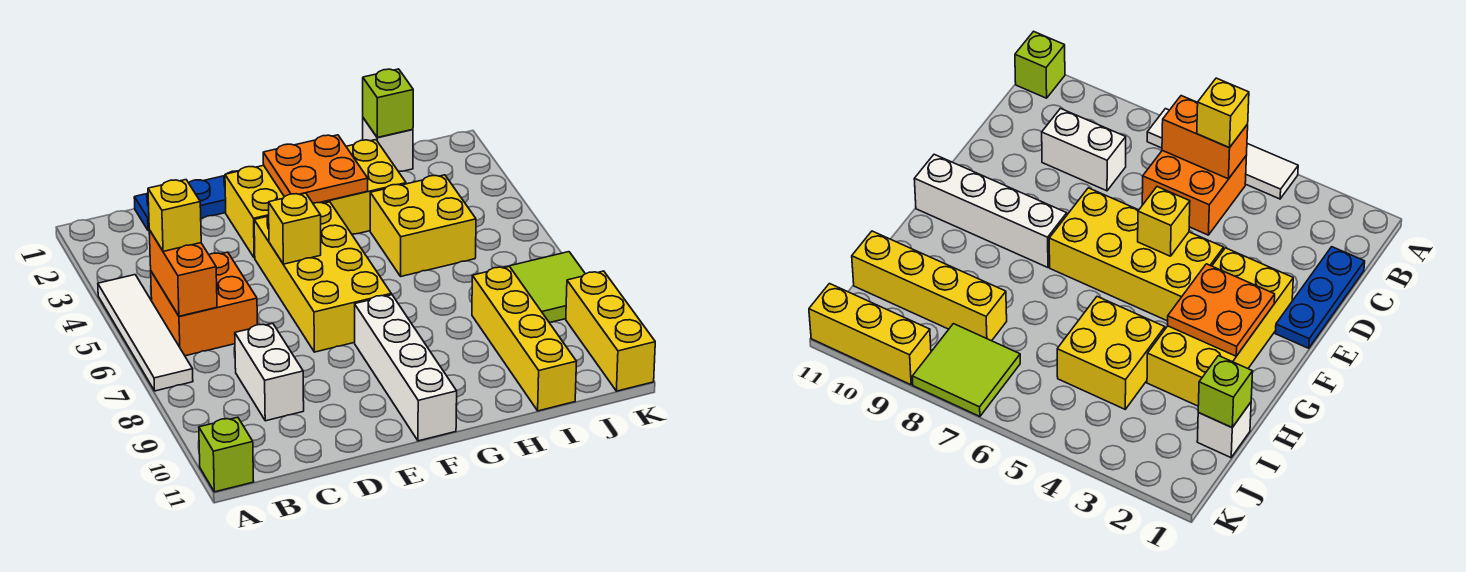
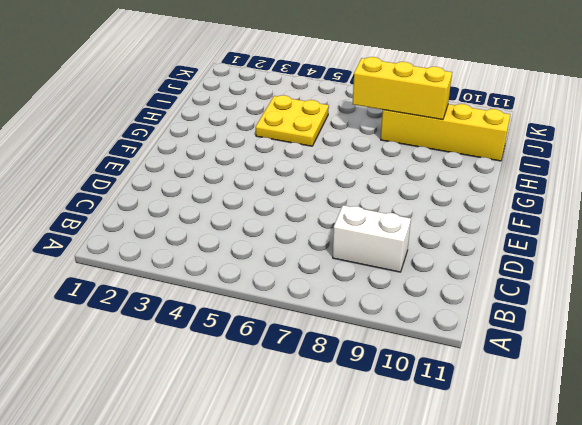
yellow 2x2 plate [256,95,329,146] -> yellow 2x2 brick [370,175,476,276]
yellow 1x3 brick [353,57,452,120] -> yellow 1x3 brick moved to [566,271,655,391]
none -> white 1x4 tile [98,275,193,391]
none -> lime 1x1 brick [199,417,254,492]
none -> orange 2x2 brick [151,252,257,356]

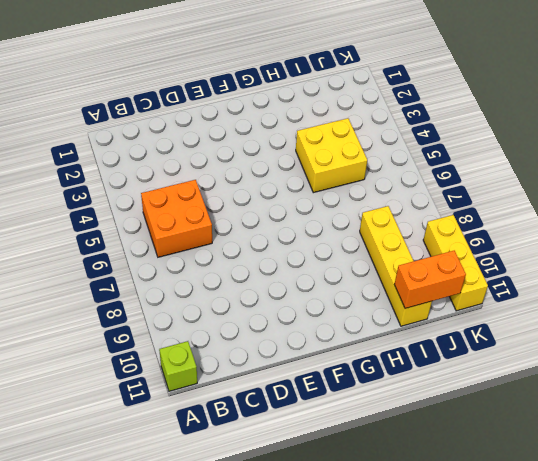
orange 1x2 brick [394,251,466,309] -> orange 1x2 brick turned to [149,230,217,316]
none -> white 1x4 tile [98,275,193,391]
none -> blue 1x3 plate [134,171,237,231]
none -> white 1x2 brick [235,323,304,421]

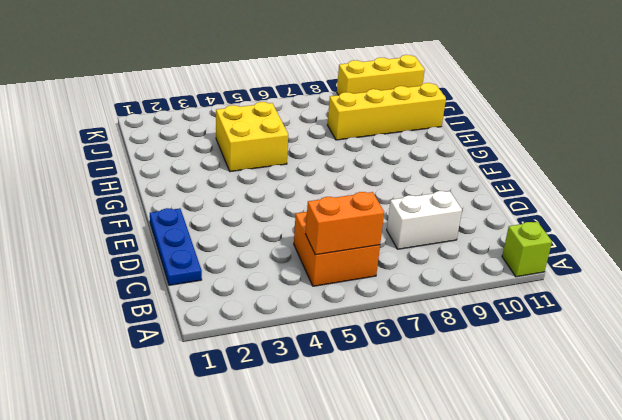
none -> white 1x4 tile [98,275,193,391]
none -> yellow 2x4 brick [225,140,406,258]
none -> yellow 2x4 brick [254,202,392,352]

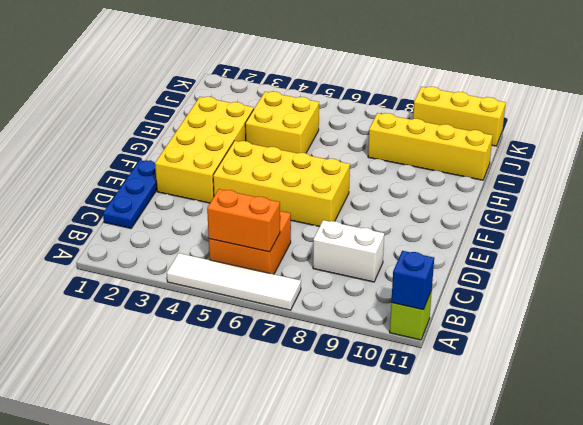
blue 1x1 brick [391,251,434,310] -> none
none -> white 1x4 brick [355,295,457,441]
none -> white 1x1 brick [363,118,413,171]
none -> lime 2x2 tile [503,252,585,322]

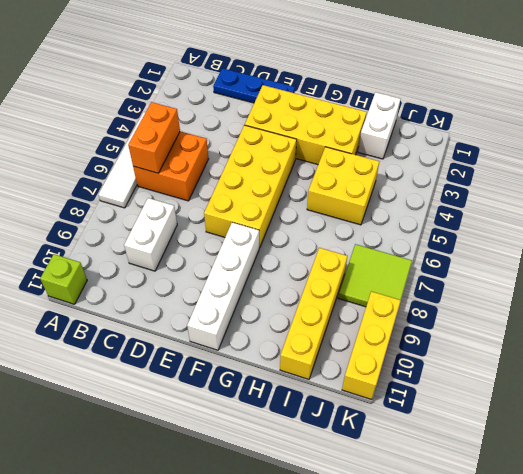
white 1x2 brick [358,92,400,159] -> white 1x1 brick [363,118,413,171]
none -> yellow 1x1 brick [269,193,321,264]
none -> orange 2x2 plate [263,135,368,203]
none -> lime 1x1 brick [363,69,413,137]

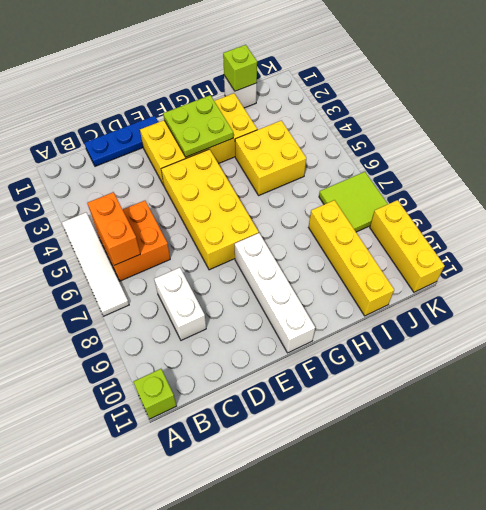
lime 2x2 plate [163,95,233,157] -> orange 2x2 plate [263,135,368,203]
none -> yellow 1x1 brick [269,193,321,264]
none -> yellow 1x1 brick [148,180,201,251]

